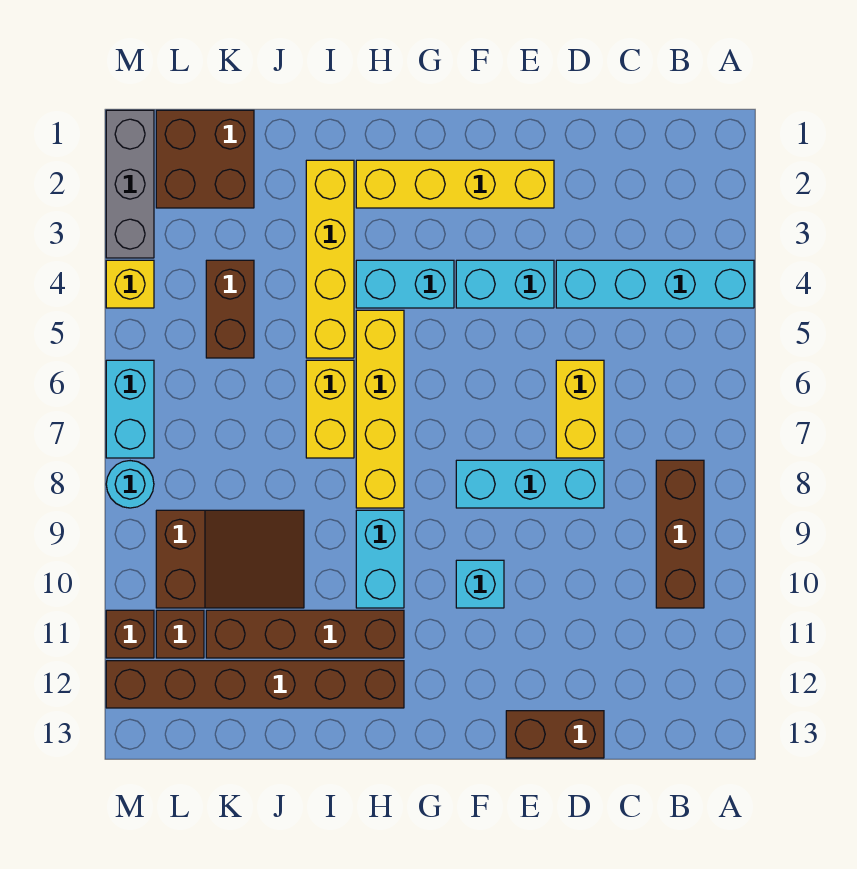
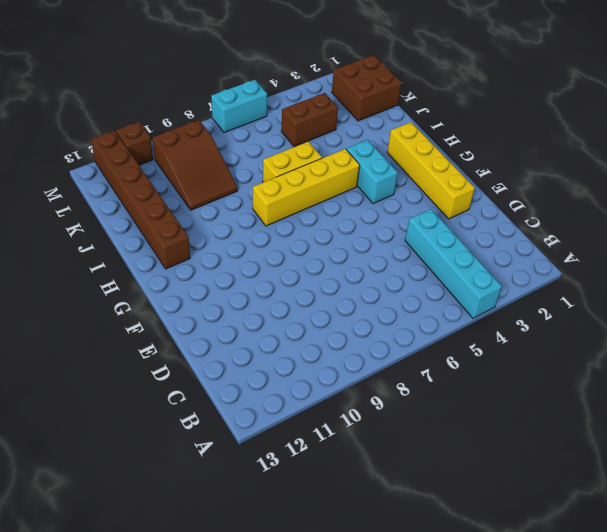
none -> brown 1x3 brick [656,460,704,608]
none -> yellow 1x2 brick [556,360,604,458]
none -> cyan 1x3 brick [456,460,604,508]

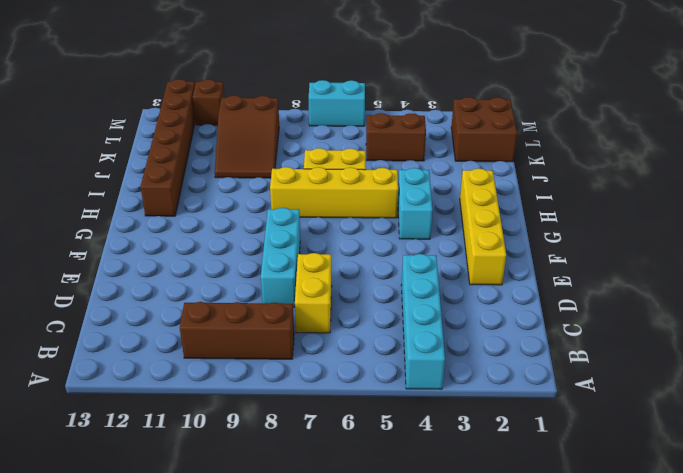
yellow 1x2 brick [295,253,332,333] -> yellow 1x2 brick turned to [556,360,604,458]
none -> brown 1x2 brick [506,711,604,758]
none -> cyan 1x2 brick [456,260,554,308]
none -> cyan 1x1 brick [456,560,504,608]

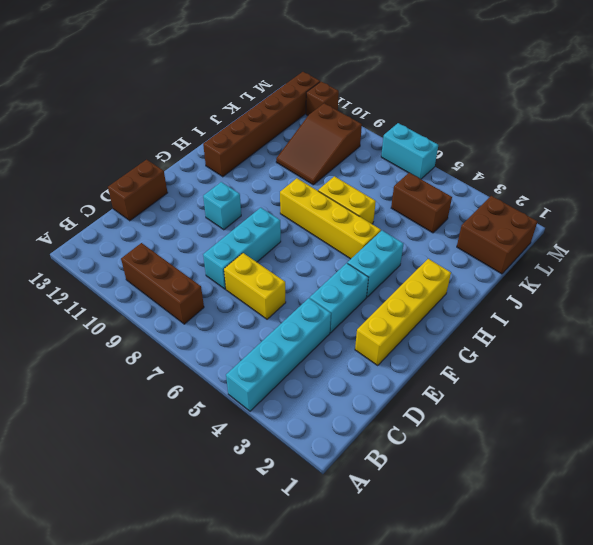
none -> cyan 1x2 brick [356,510,404,608]
none -> brown 1x4 brick [206,610,404,658]
none -> yellow 1x4 brick [306,160,354,358]

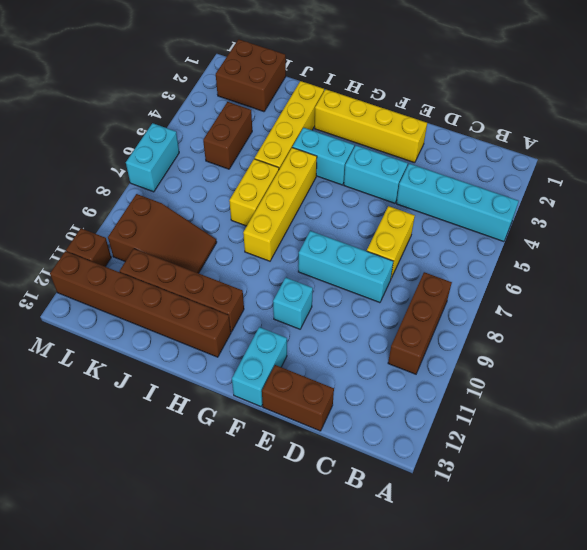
cyan 1x2 brick [232,327,287,406] -> cyan 1x2 brick moved to [356,510,404,608]
none -> brown 1x1 brick [156,610,204,658]
none -> grey 1x3 brick [106,110,154,258]
none -> yellow 1x1 brick [106,260,154,308]

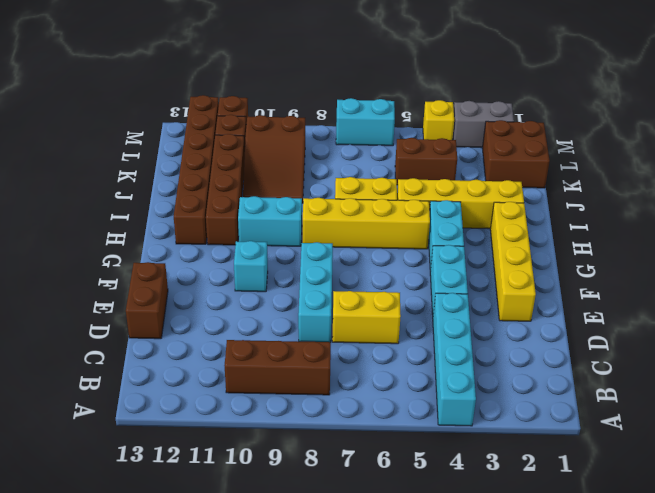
grey 1x2 brick [453,101,514,148] -> grey 1x3 brick [106,110,154,258]
none -> cyan 1x1 round brick [106,461,154,508]

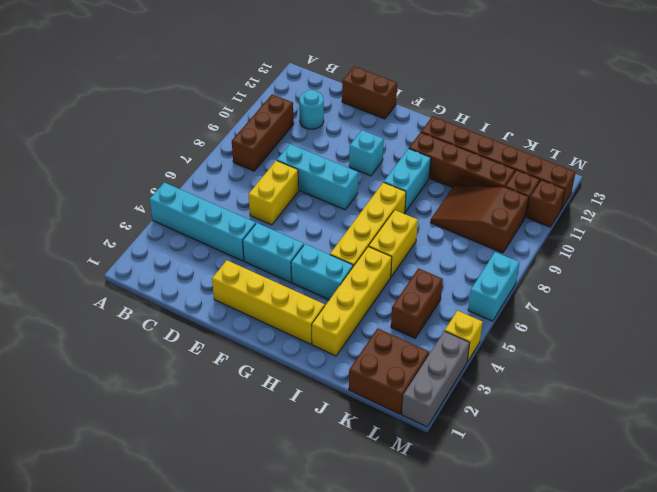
cyan 1x1 round brick [299,90,324,129] -> cyan 1x1 round brick moved to [106,461,154,508]

